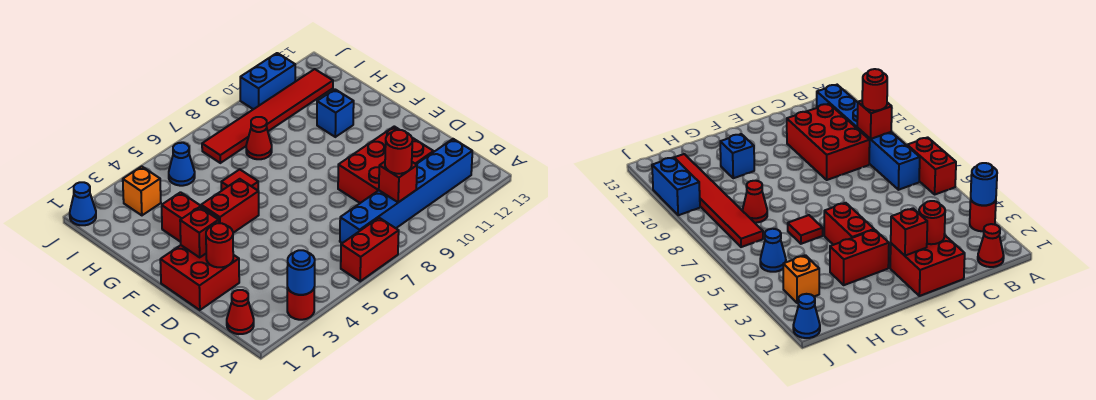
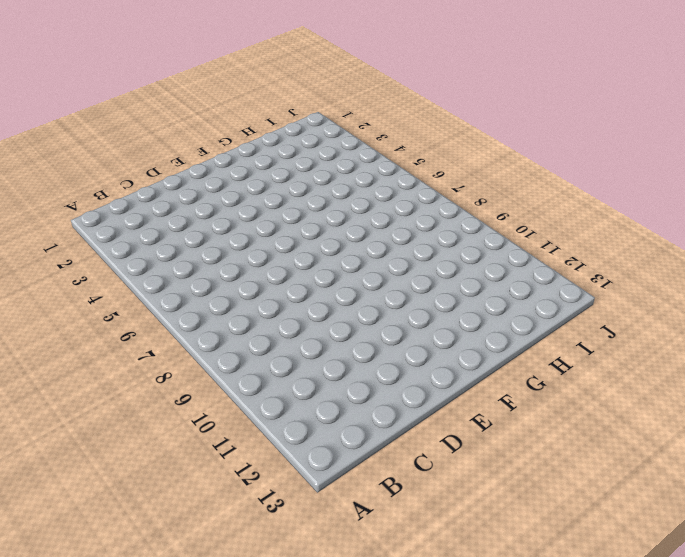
none -> red 1x1 round brick [287,288,314,320]
none -> red 1x2 brick [341,218,399,281]
none -> red 1x1 cone [227,290,254,334]

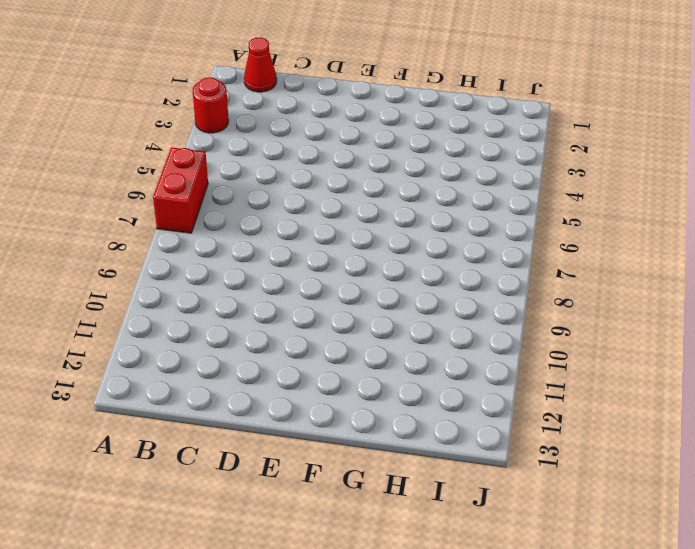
none -> blue 1x6 brick [340,139,472,243]
none -> red 2x3 brick [338,126,434,203]
none -> red 2x2 brick [160,245,239,310]

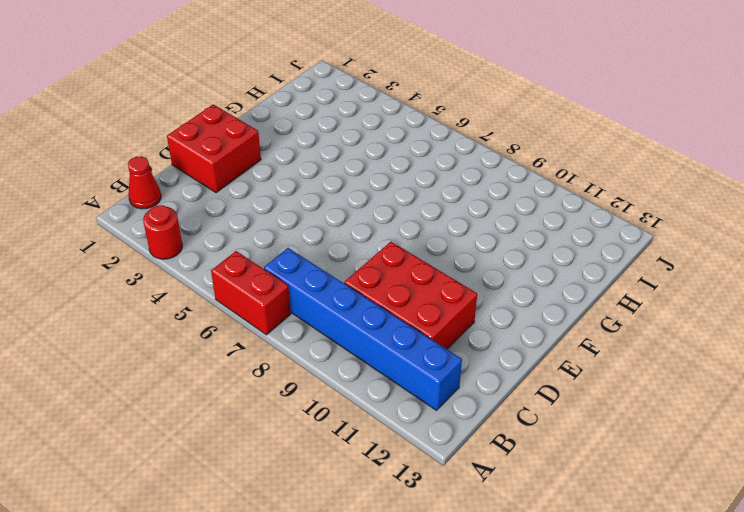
none -> red 1x2 brick [162,192,219,242]
none -> red 1x2 brick [201,179,259,233]
none -> red 1x1 tile [221,169,258,190]

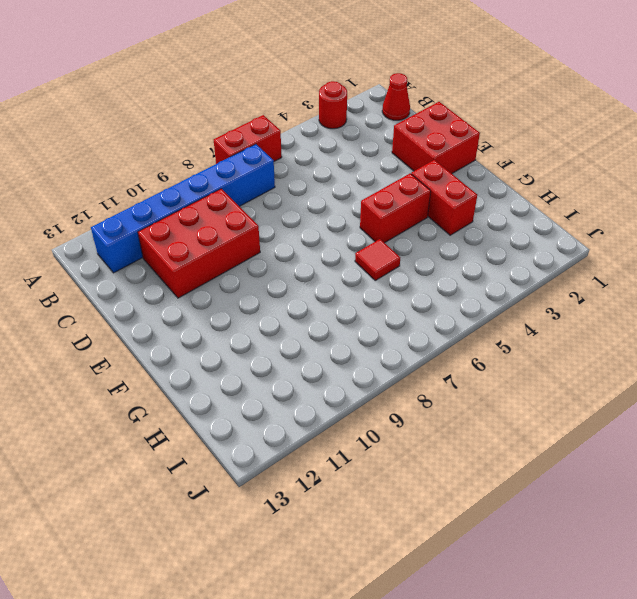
none -> blue 1x1 brick [317,89,354,137]
none -> red 1x1 cone [246,117,272,159]
none -> orange 1x1 brick [123,166,161,215]

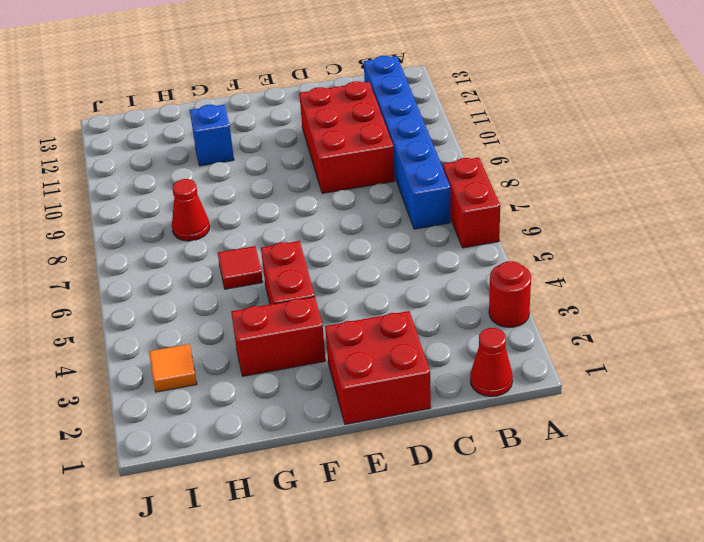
orange 1x1 tile [149,344,197,392] -> orange 1x1 brick [123,166,161,215]
none -> blue 1x1 cone [169,143,195,186]
none -> red 1x6 tile [202,69,333,163]
none -> blue 1x1 cone [70,182,96,225]

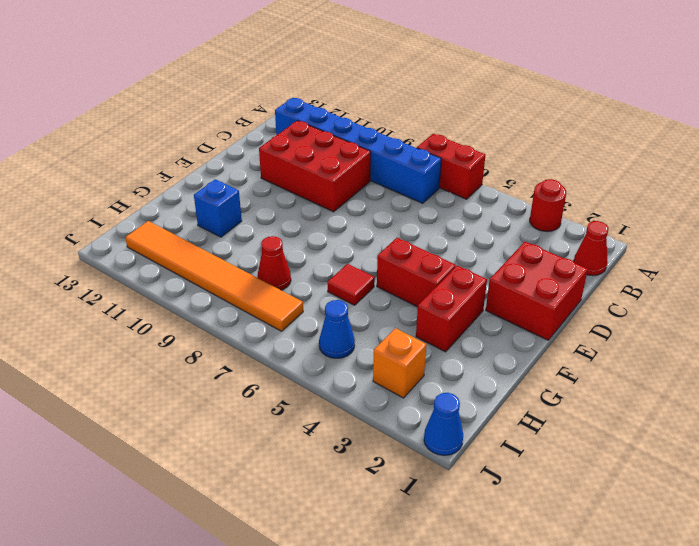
orange 1x6 tile [125,221,303,331] -> red 1x6 tile [202,69,333,163]
none -> blue 1x2 brick [240,53,295,109]
none -> blue 1x1 round brick [287,250,315,295]
none -> red 1x1 brick [379,162,417,202]

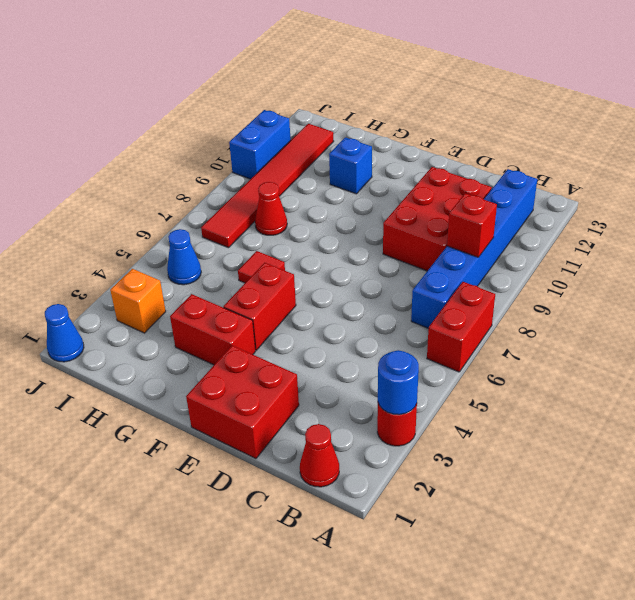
none -> red 1x1 round brick [206,223,233,267]
none -> red 1x1 brick [180,207,219,257]
none -> red 1x1 round brick [385,130,412,174]

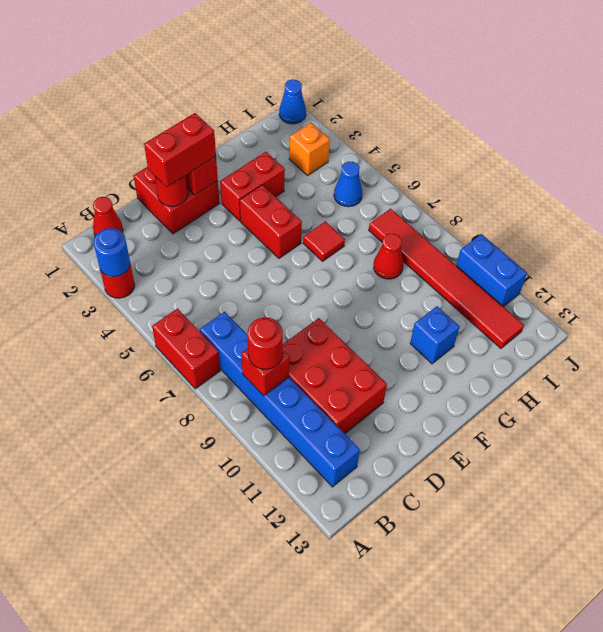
red 1x2 brick [144,113,216,187] -> none

